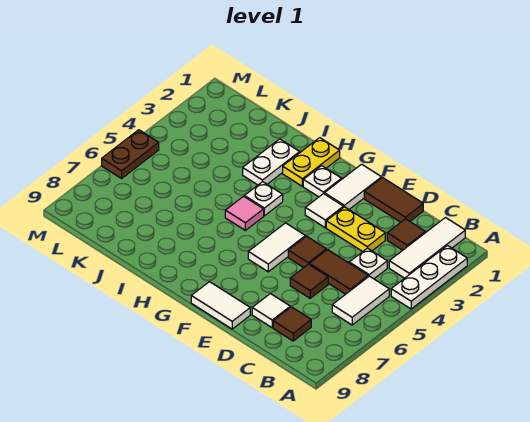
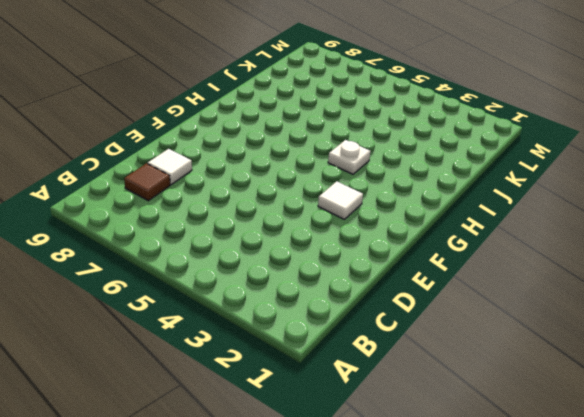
none -> white 1x3 plate [391,246,467,309]
none -> white 1x3 tile [389,218,465,278]
none -> white 1x2 tile [332,276,389,325]

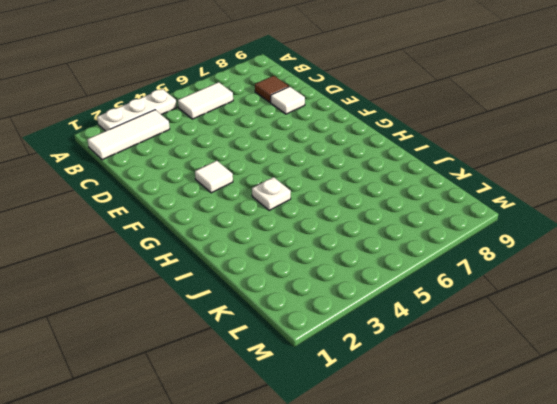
none -> brown 1x1 tile [387,219,425,250]
none -> white 1x1 plate [349,248,387,279]
none -> brown 1x2 tile [309,250,368,294]

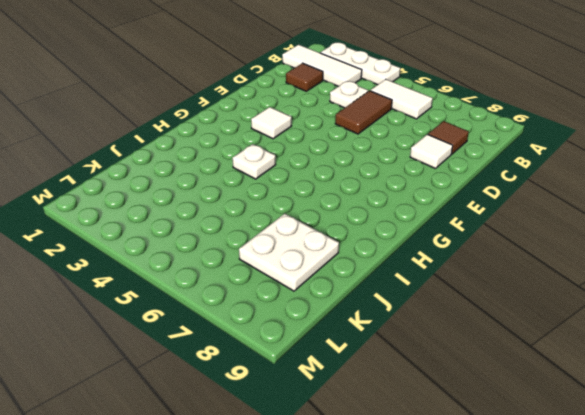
white 2x2 plate [239,214,339,291] -> none
none -> brown 1x2 tile [364,178,423,222]
none -> yellow 1x2 plate [326,207,385,252]
none -> brown 1x1 tile [290,264,328,298]

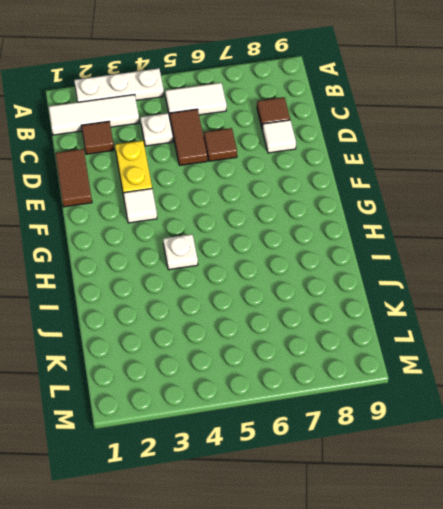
none -> brown 1x1 tile [288,236,326,268]
none -> white 1x2 tile [191,282,250,329]
none -> white 1x2 tile [324,164,382,209]

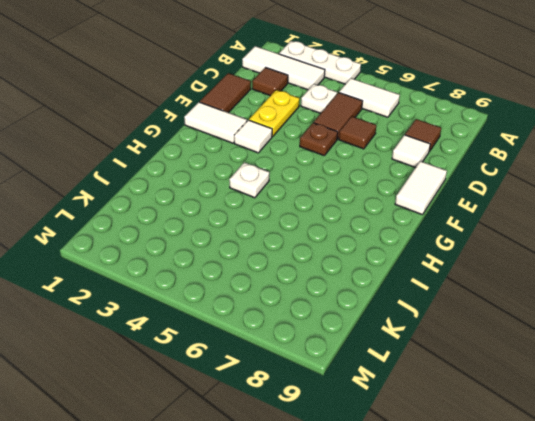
brown 1x1 plate [300,123,338,156] -> brown 1x1 tile [288,236,326,268]
none -> white 1x2 tile [248,223,305,272]
none -> white 1x1 plate [303,166,342,197]
none -> yellow 1x2 plate [283,138,340,186]

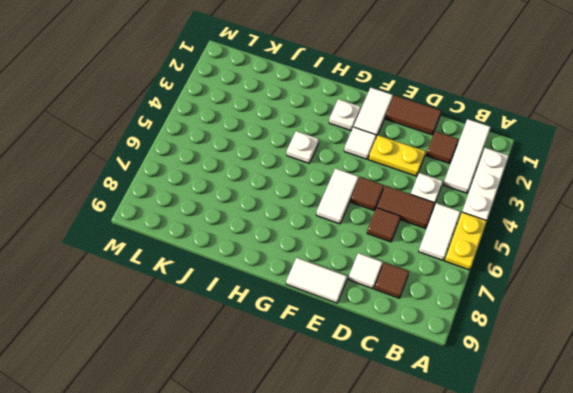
yellow 1x2 plate [445,212,487,270] -> yellow 1x2 plate moved to [283,138,340,186]
none -> pink 1x1 tile [225,196,264,230]
none -> white 1x2 plate [243,139,300,185]
none -> brown 1x2 plate [102,130,159,178]

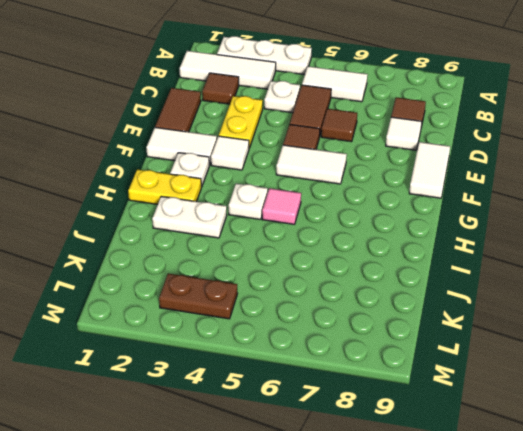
brown 1x2 plate [159,274,238,319] -> brown 1x2 plate moved to [102,130,159,178]

